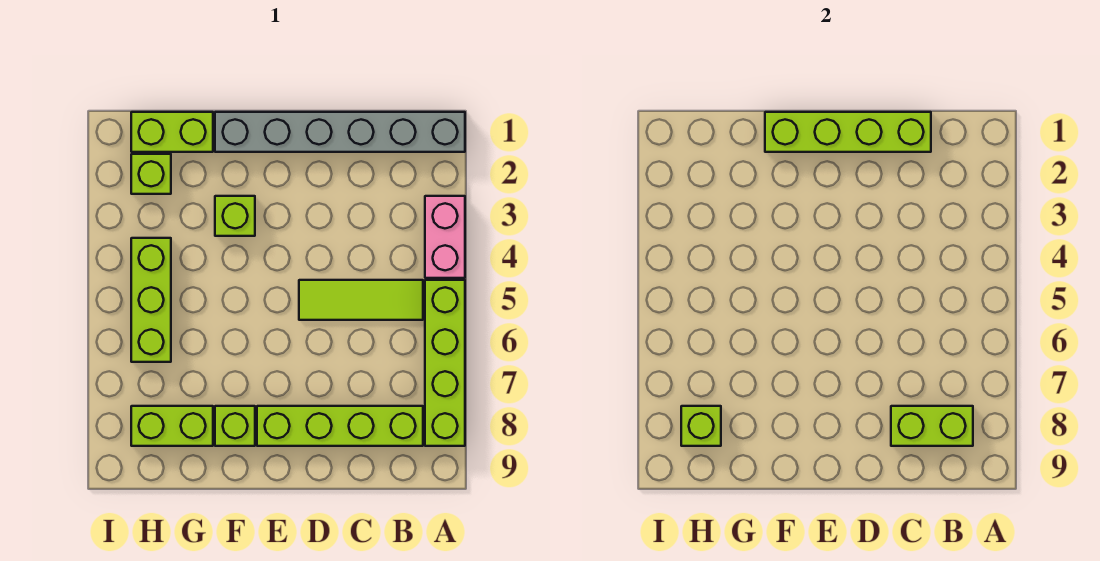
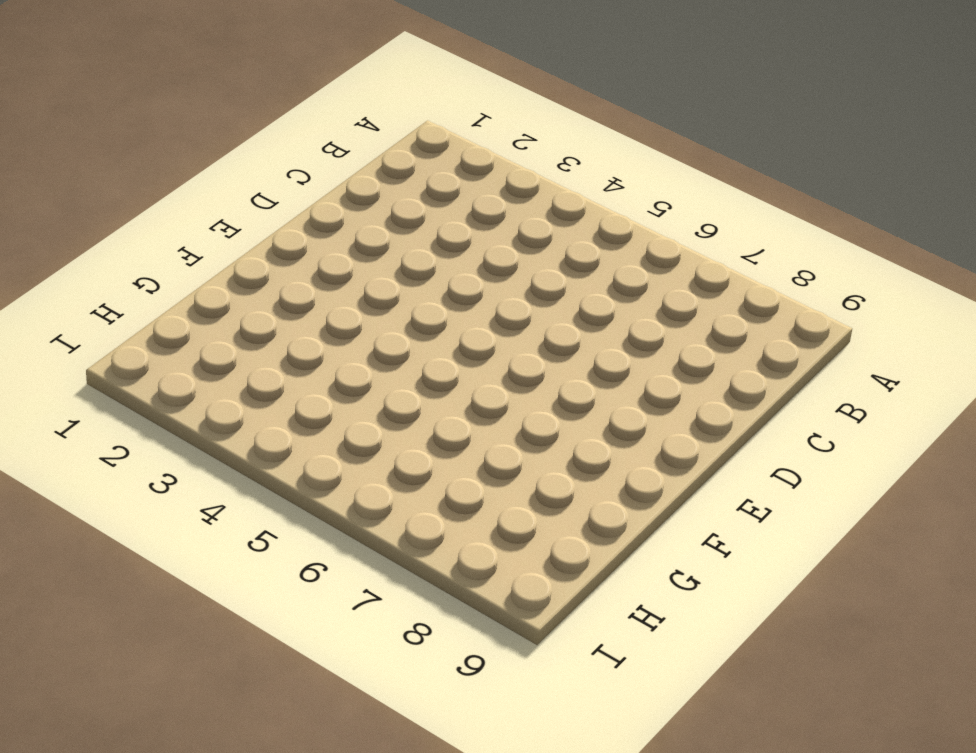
none -> grey 1x6 brick [215,112,465,152]
none -> pink 1x2 brick [425,196,465,278]
none -> lime 1x4 brick [425,280,465,446]

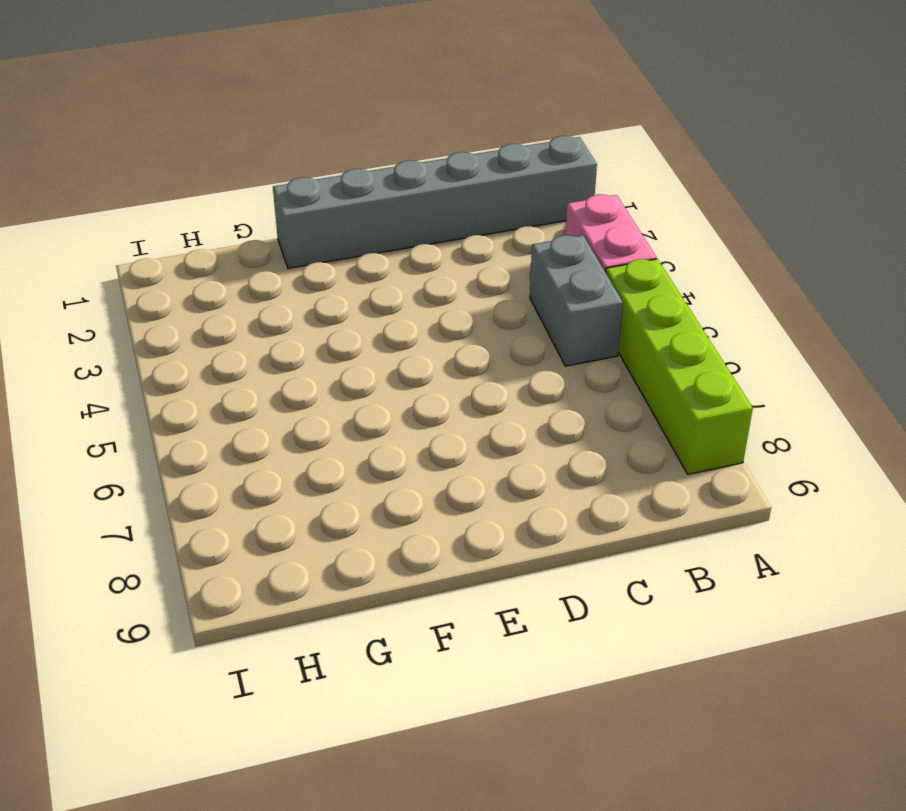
grey 1x2 brick [530,235,623,366] -> lime 1x3 tile [299,280,423,320]
none -> lime 1x4 brick [257,406,423,446]
none -> lime 1x1 brick [215,196,255,236]
none -> lime 1x1 brick [215,406,255,446]

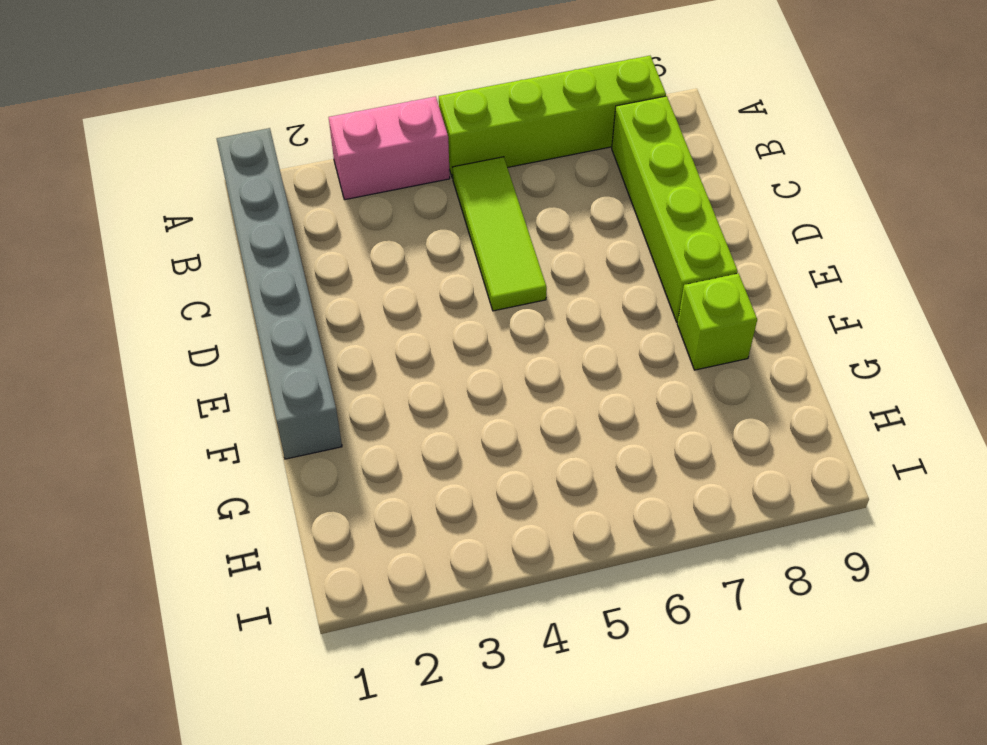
none -> lime 1x1 brick [215,196,255,236]
none -> lime 1x2 brick [131,112,213,152]
none -> lime 1x2 brick [131,406,213,446]

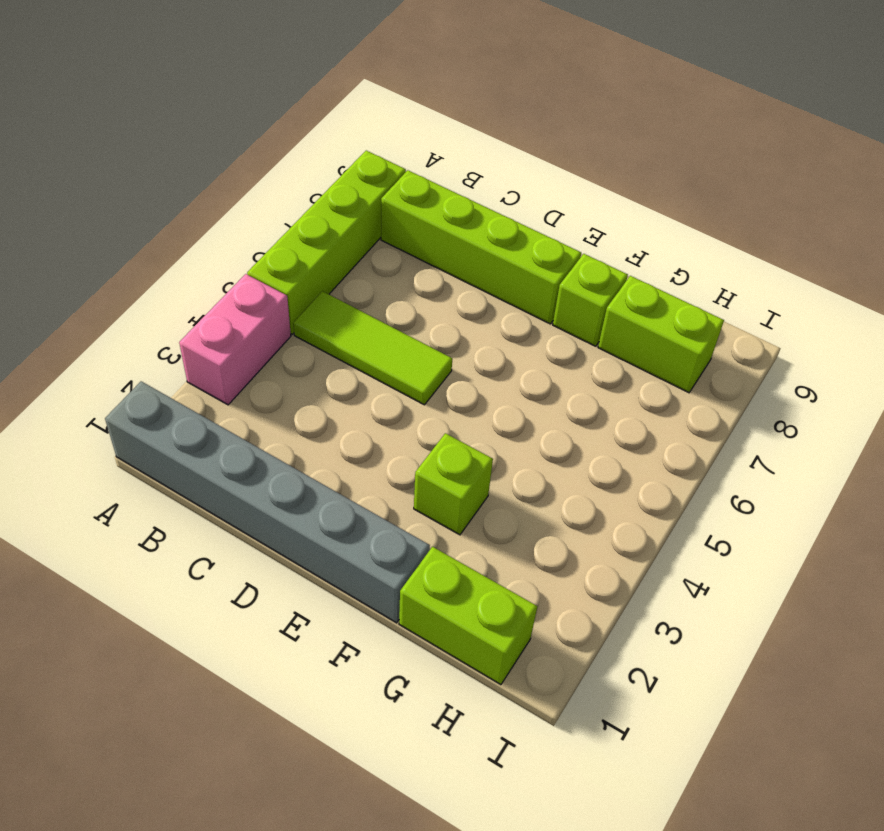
none -> lime 1x1 brick [131,154,171,194]
none -> lime 1x3 brick [131,238,171,362]
none -> lime 1x2 brick [891,406,973,446]

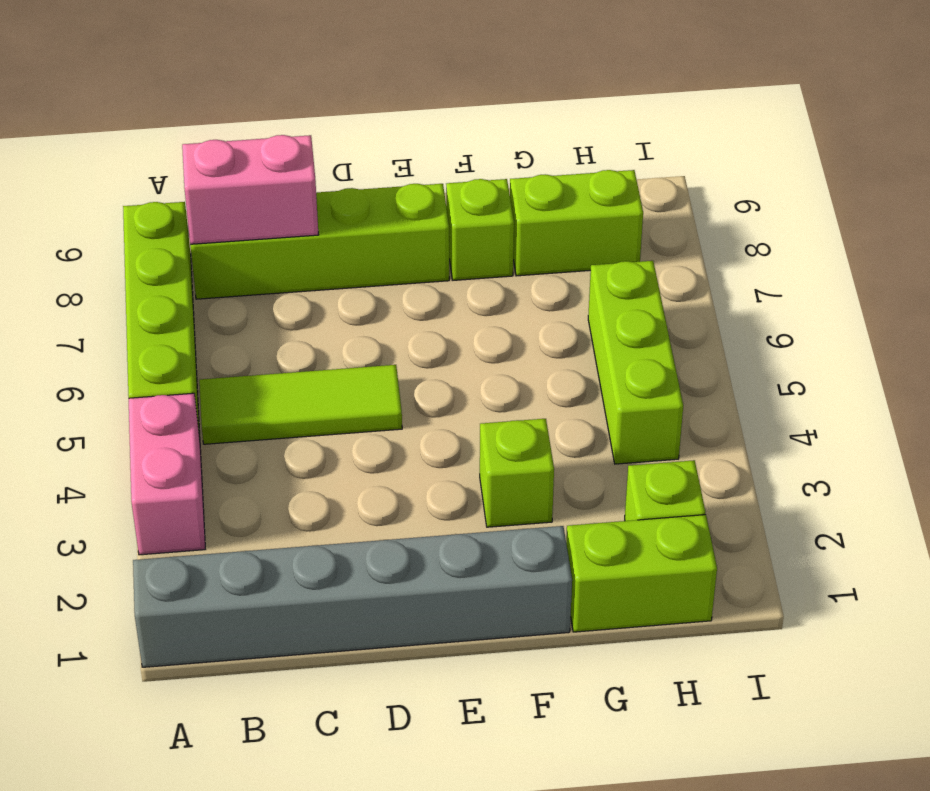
pink 1x2 brick [182,135,318,244] -> lime 1x2 brick [891,406,973,446]
none -> lime 1x4 brick [765,112,931,152]
none -> lime 1x1 brick [681,406,721,446]

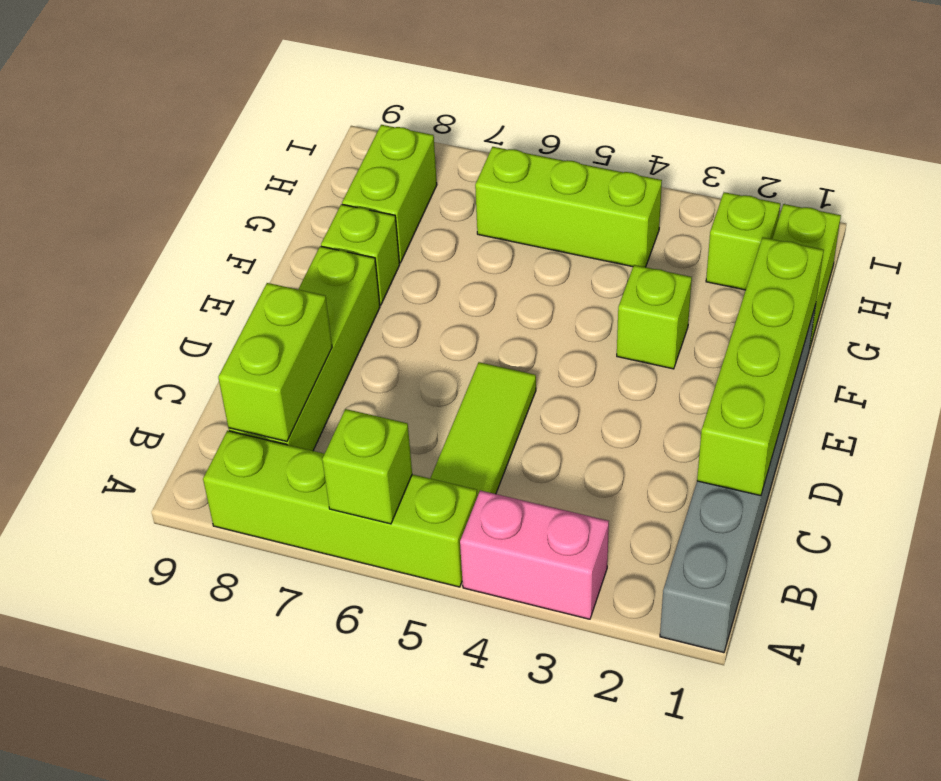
lime 1x1 brick [322,409,412,524] -> lime 1x1 brick moved to [681,406,721,446]

